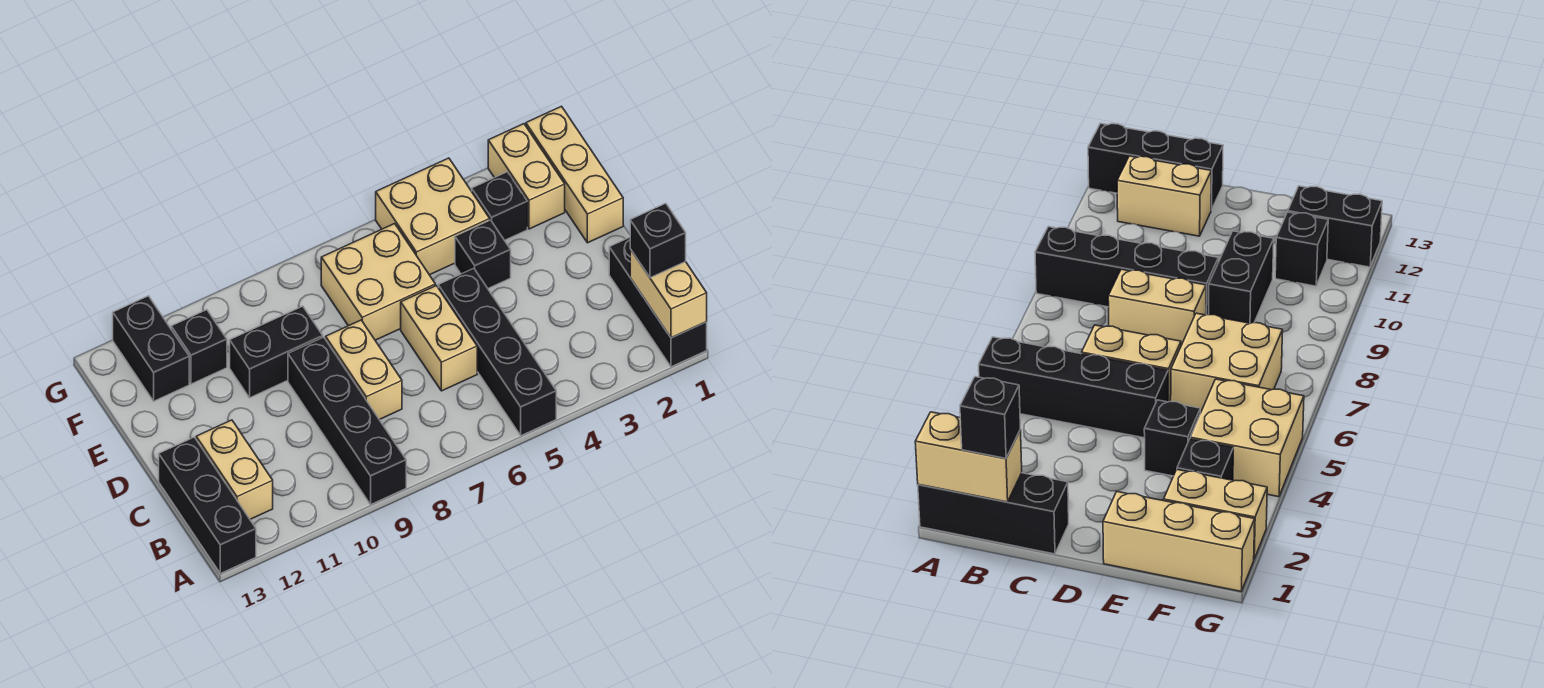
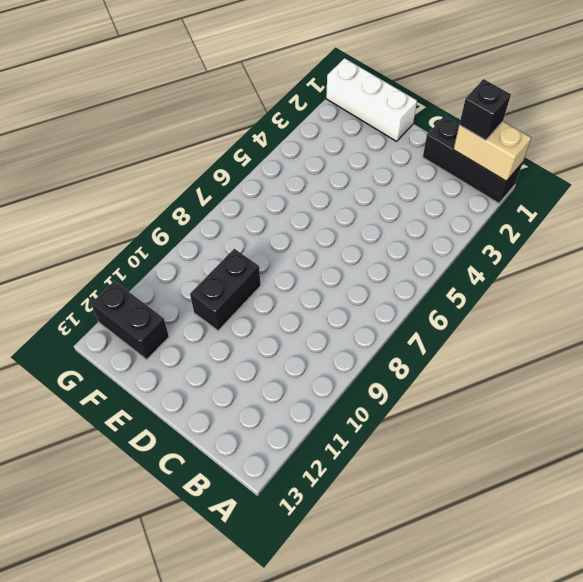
white 1x3 brick [326,58,417,141] -> tan 1x3 brick [526,106,623,243]
none -> black 1x4 brick [438,268,556,436]
none -> black 1x4 brick [288,337,406,505]
none -> black 1x3 brick [159,437,256,574]

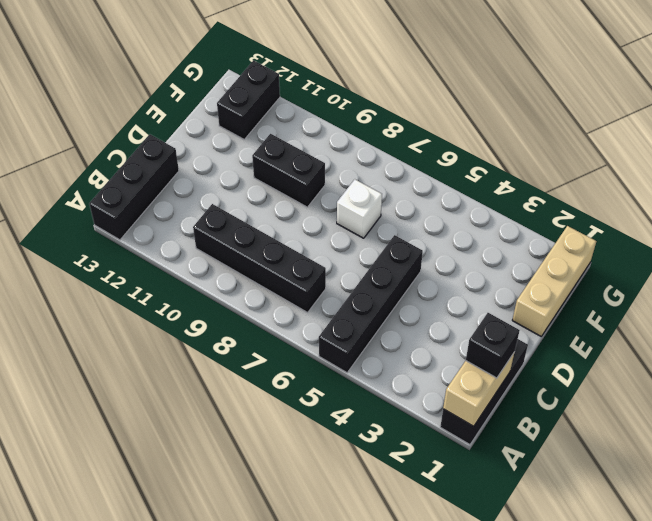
black 1x4 brick [193,204,326,312] -> black 1x4 brick turned to [288,337,406,505]
white 1x1 brick [337,179,382,238] -> tan 2x2 brick [321,224,435,340]
none -> tan 1x2 brick [196,420,273,519]
none -> tan 1x2 brick [401,286,477,391]
none -> tan 1x2 brick [326,320,402,420]

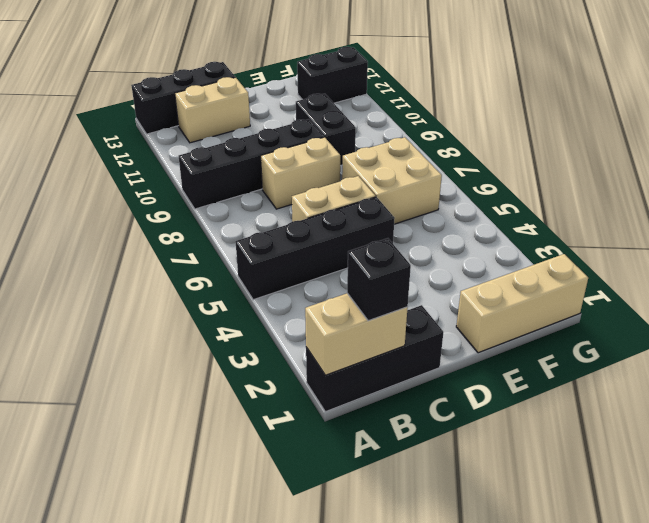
none -> black 1x1 brick [455,220,511,288]
none -> tan 1x2 brick [488,124,565,229]
none -> black 1x1 brick [472,172,527,240]

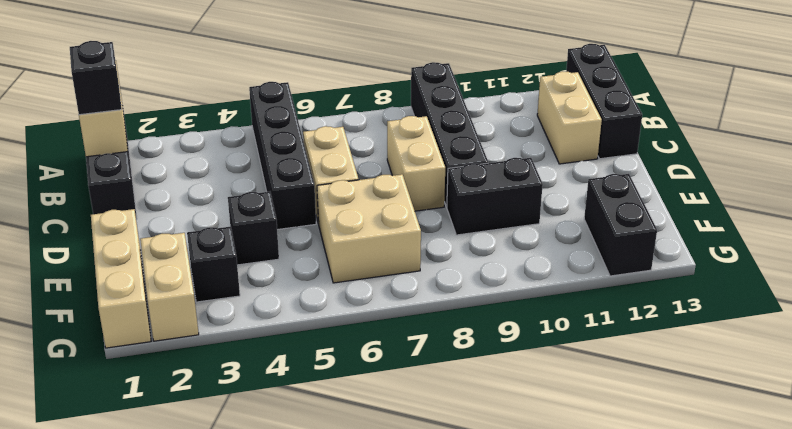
none -> tan 2x2 brick [376,158,490,275]
none -> black 1x1 brick [171,310,227,384]

